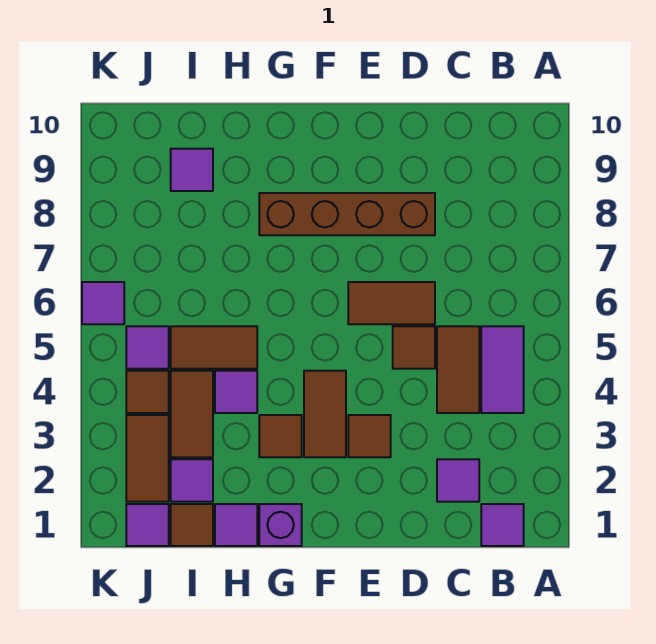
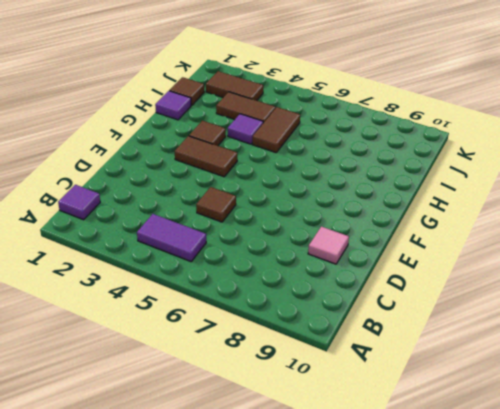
pink 1x1 tile [308,227,349,264] -> none
none -> purple 1x1 tile [437,459,479,502]
none -> brown 1x2 tile [437,326,479,413]
none -> brown 1x2 tile [348,282,435,324]

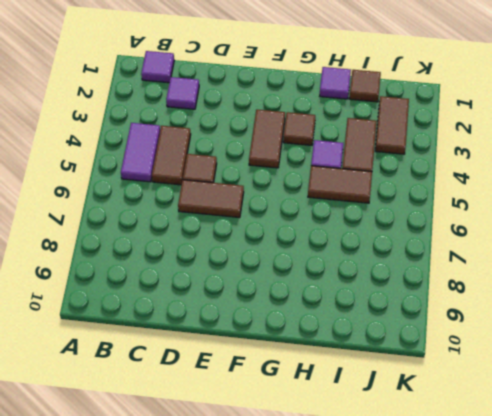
none -> brown 1x4 brick [259,193,435,235]
none -> brown 1x1 tile [348,415,391,457]
none -> purple 1x1 brick [259,504,302,546]

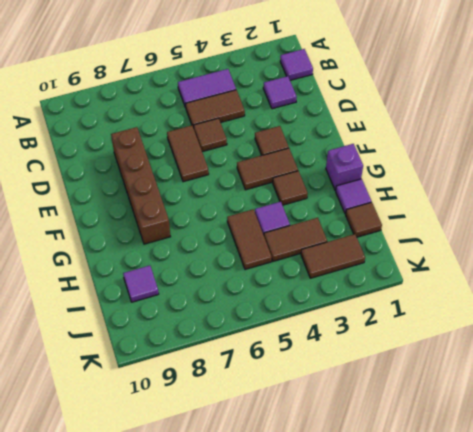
none -> purple 1x1 tile [171,459,213,502]
none -> purple 1x1 tile [126,504,169,546]
none -> brown 1x1 tile [126,371,169,413]

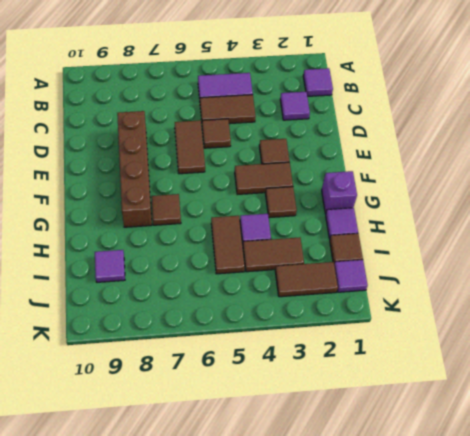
brown 1x1 tile [151,194,181,225] -> brown 1x1 tile moved to [126,371,169,413]
none -> purple 1x1 tile [171,459,213,502]
none -> purple 1x1 tile [126,326,169,369]
none -> purple 1x1 tile [82,282,124,324]

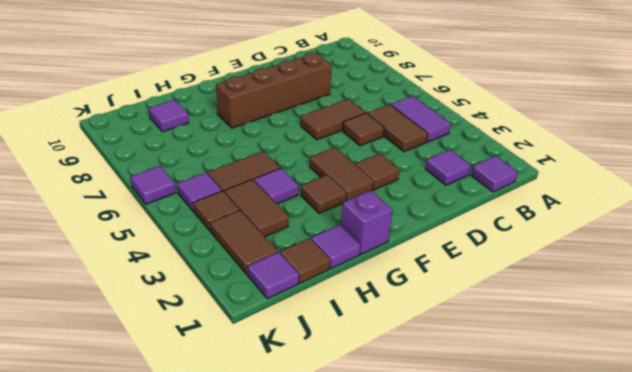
none -> purple 1x1 tile [171,459,213,502]

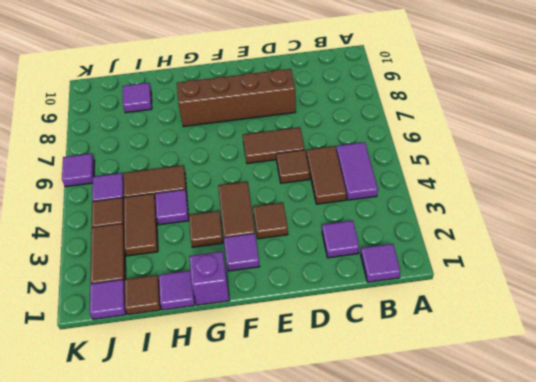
purple 1x1 tile [224,233,260,271] -> purple 1x1 tile moved to [171,459,213,502]

